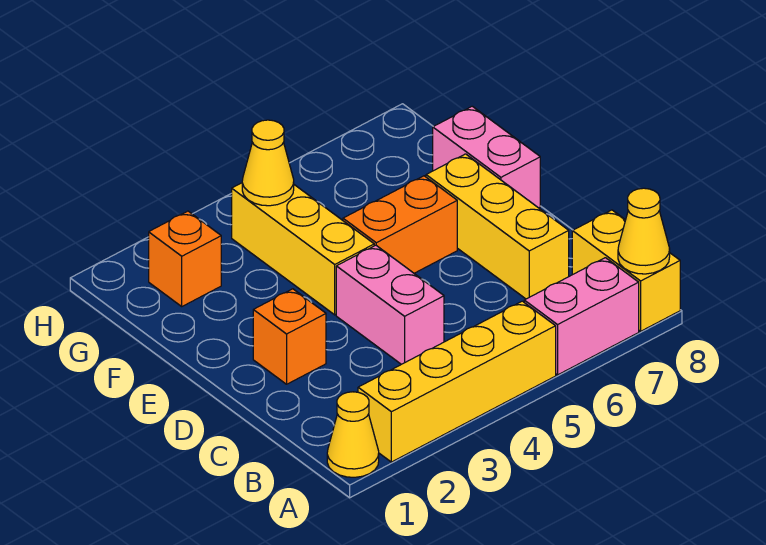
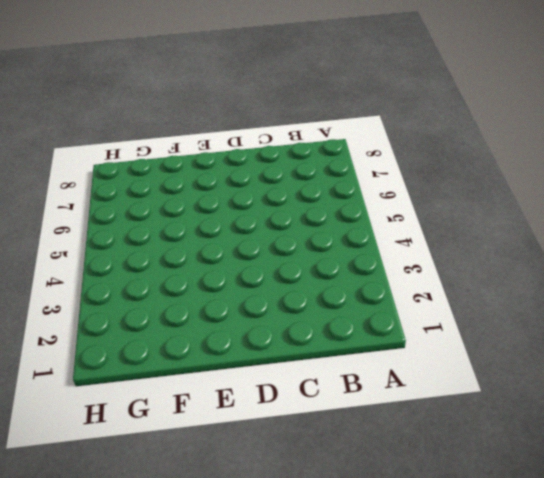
none -> yellow 1x1 cone [327,392,379,477]
none -> yellow 1x4 brick [358,301,556,462]
none -> pink 1x2 brick [524,258,639,375]

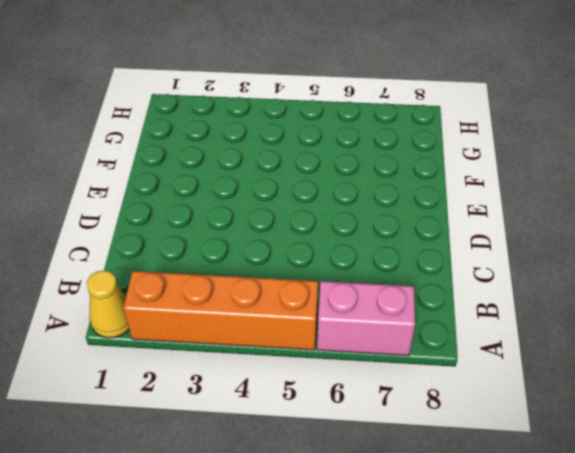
orange 1x4 brick [123,271,318,350] -> yellow 1x4 brick [358,301,556,462]
none -> yellow 1x2 brick [572,210,680,331]
none -> pink 1x2 brick [336,245,444,364]
none -> yellow 1x3 brick [426,154,569,299]

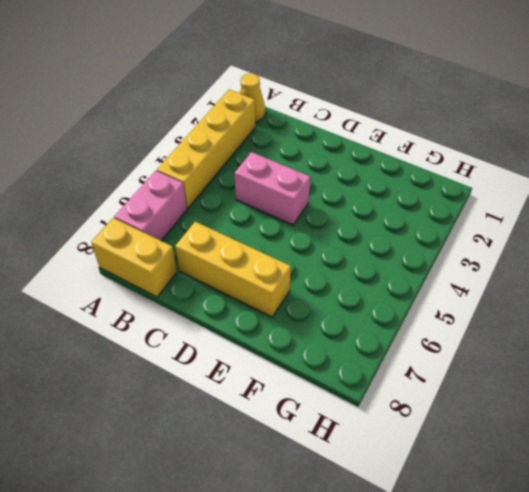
none -> orange 1x1 brick [253,289,326,384]
none -> yellow 1x3 brick [232,183,374,315]
none -> orange 1x2 brick [343,176,457,273]

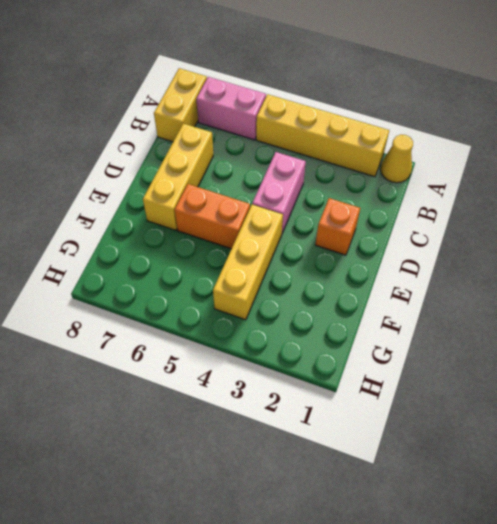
none -> pink 1x2 brick [433,106,540,208]
none -> orange 1x1 brick [149,211,221,306]
none -> yellow 1x1 cone [618,188,670,274]

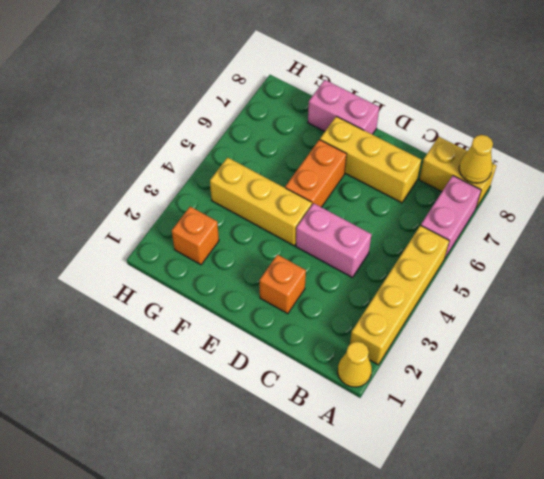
none -> yellow 1x1 cone [242,120,294,206]

